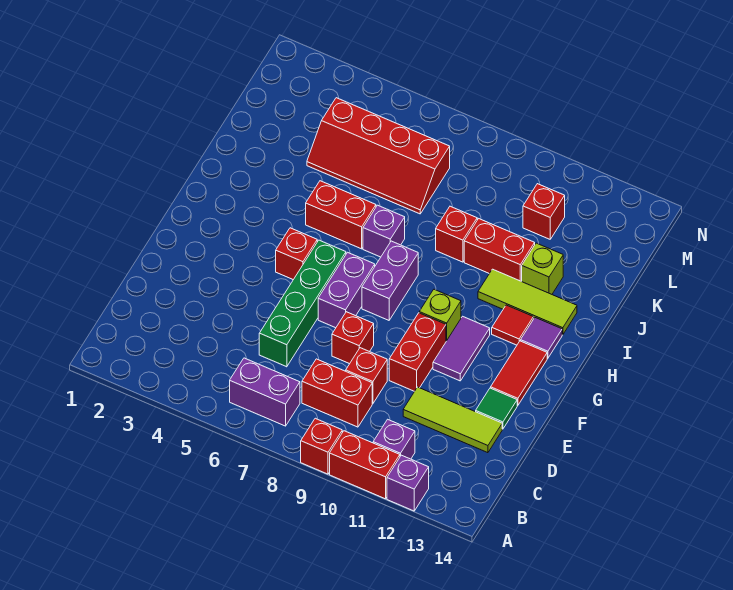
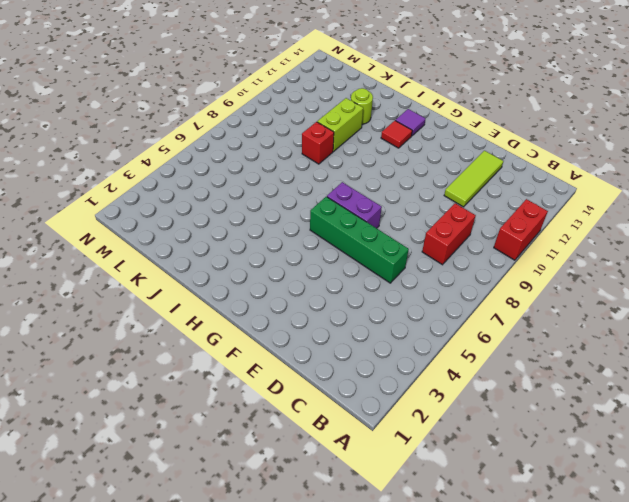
lime 1x2 brick [317,98,363,151] -> red 1x2 brick [464,219,535,281]
lime 1x1 round brick [351,88,373,124] -> lime 1x1 brick [522,243,563,294]
none -> red 1x1 brick [301,418,342,474]
none -> purple 1x1 brick [387,455,429,511]
none -> purple 1x2 brick [230,358,300,426]

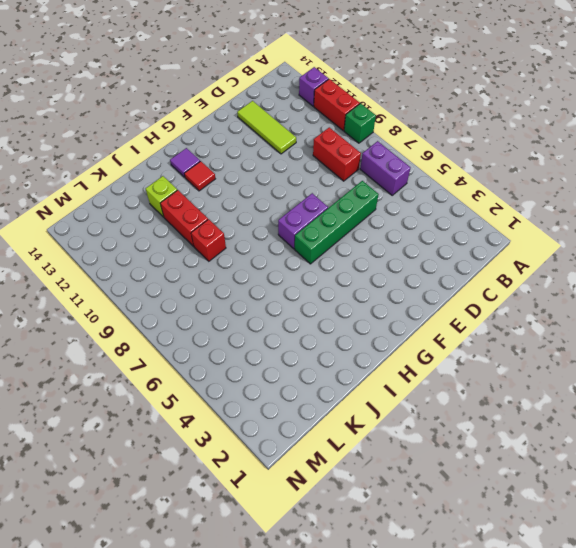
green 1x1 brick [344,103,376,143] -> red 1x1 brick [301,418,342,474]
none -> purple 1x1 brick [373,419,415,459]
none -> red 1x1 brick [346,348,387,403]
none -> red 1x1 brick [332,312,374,364]

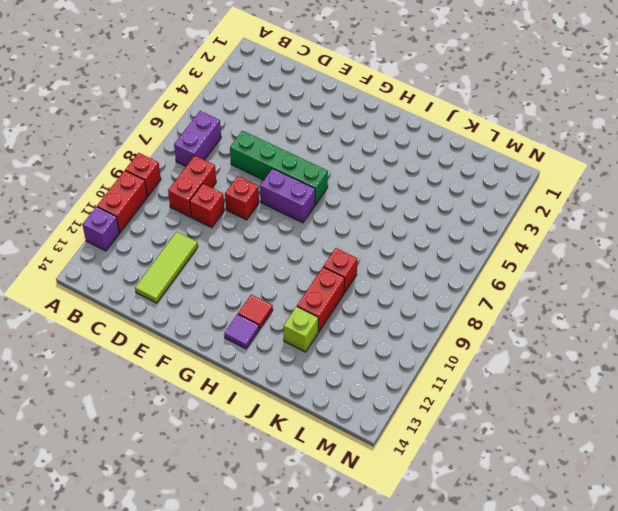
none -> purple 1x1 brick [373,419,415,459]
none -> red 1x2 brick [389,313,446,391]
none -> green 1x1 tile [476,388,517,429]

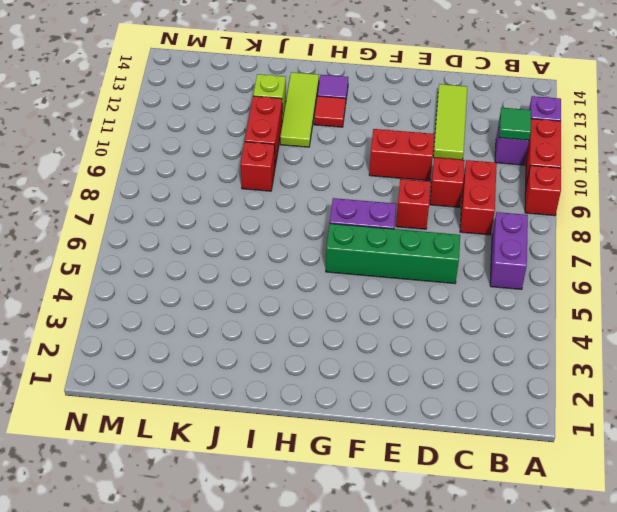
green 1x1 tile [499,108,531,140] -> green 1x1 tile moved to [476,388,517,429]
none -> purple 1x2 tile [433,316,490,381]
none -> red 1x2 tile [491,341,547,405]
none -> red 1x1 brick [276,228,317,280]

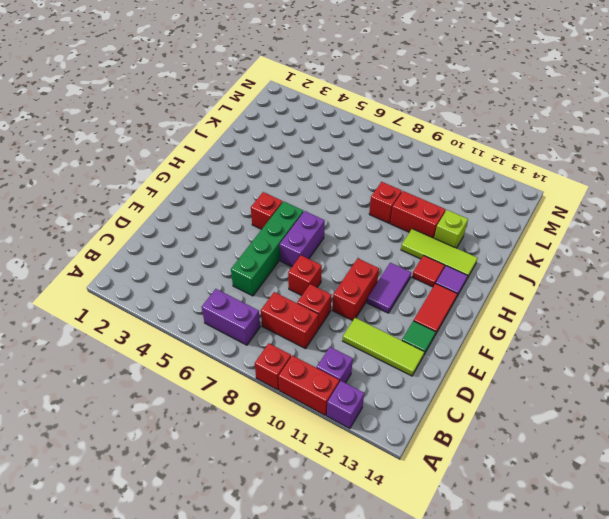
none -> purple 1x2 brick [362,241,418,320]
none -> lime 1x1 brick [419,289,461,341]
none -> red 1x2 brick [306,181,376,249]

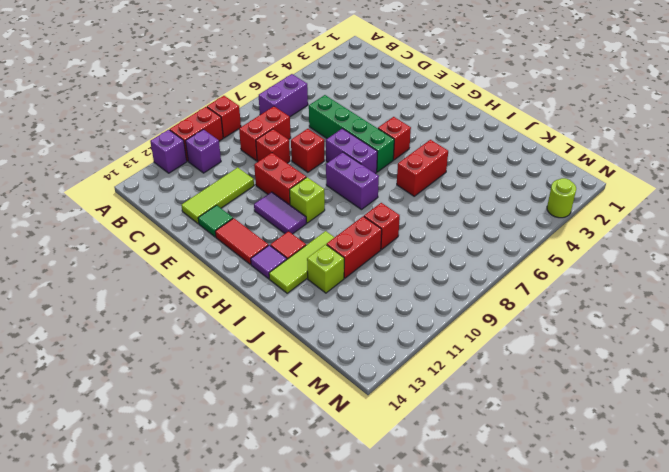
lime 1x1 round brick [547,178,576,218] -> none
none -> purple 1x1 brick [363,205,405,257]
none -> red 2x4 slope [307,98,450,214]
none -> red 1x1 brick [523,184,565,239]

